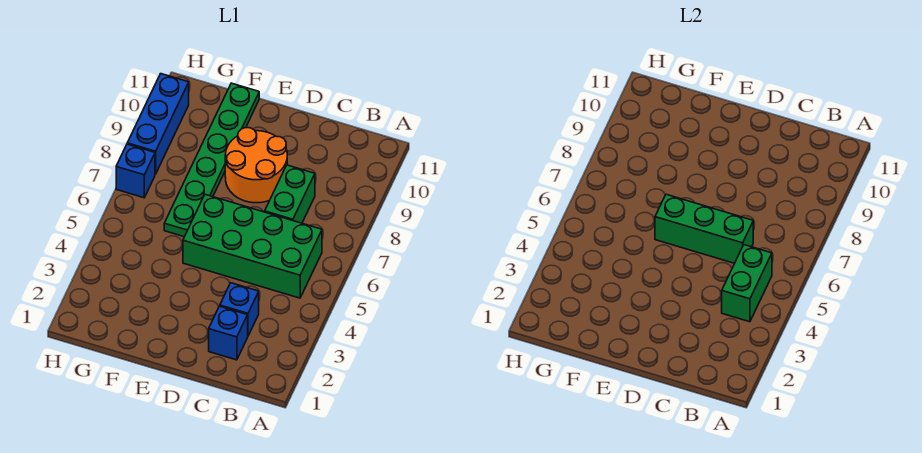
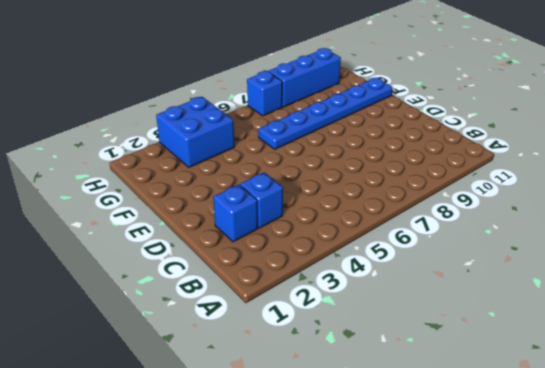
blue 1x6 plate [258,78,393,149] -> green 1x6 plate [164,83,259,237]
blue 2x2 brick [156,97,234,167] -> none
none -> green 2x4 brick [183,194,322,298]
none -> green 1x2 brick [265,165,315,223]

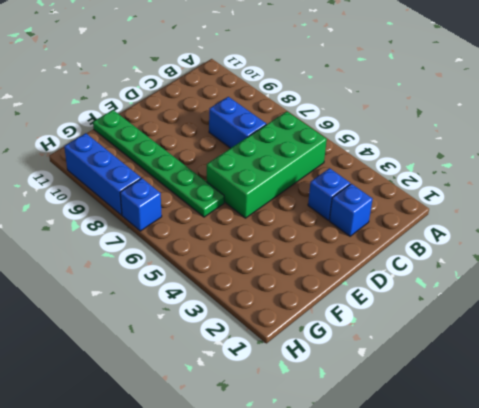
blue 1x2 brick [209,97,266,148] -> green 1x2 brick [265,165,315,223]
none -> orange 2x2 round brick [225,128,287,203]
none -> green 1x2 brick [722,245,772,322]

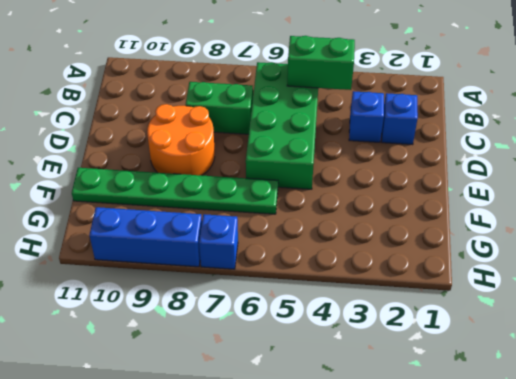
none -> green 1x3 brick [655,194,753,263]

